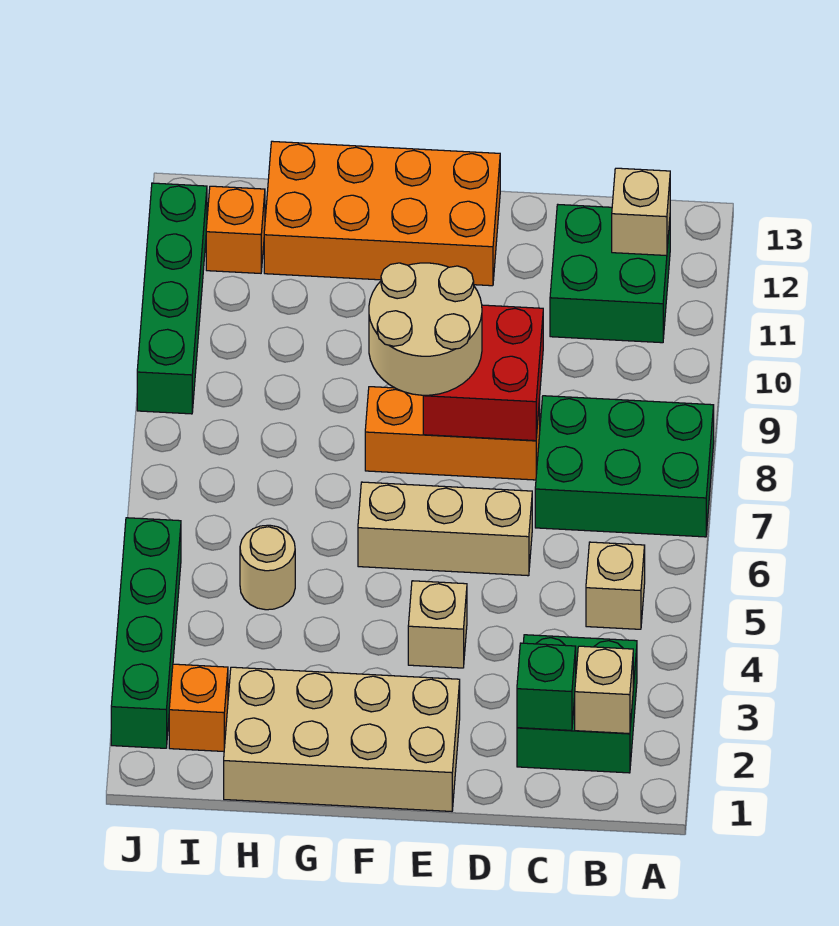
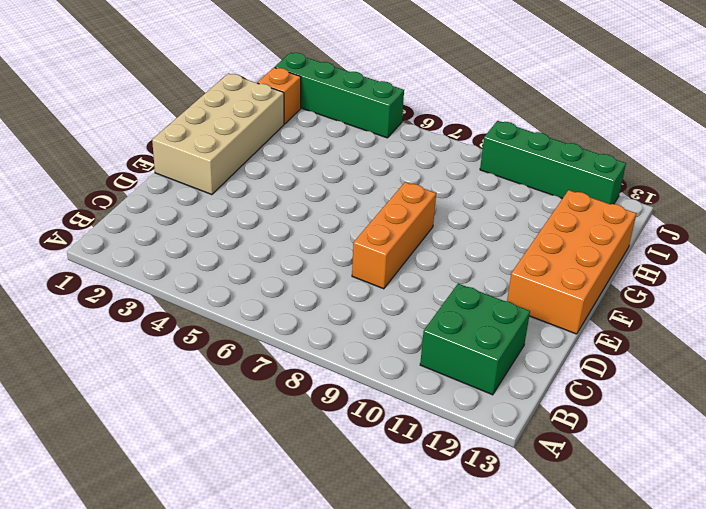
none -> green 2x3 brick [535,396,714,537]
none -> green 2x2 brick [517,635,637,773]
none -> tan 1x1 brick [586,542,645,629]

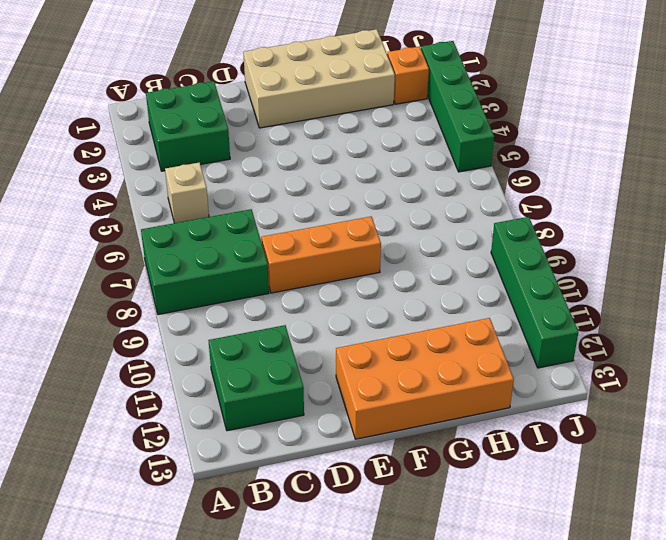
none -> tan 1x3 brick [358,482,532,576]
none -> tan 1x1 brick [408,581,467,668]
none -> tan 1x1 round brick [240,525,295,610]

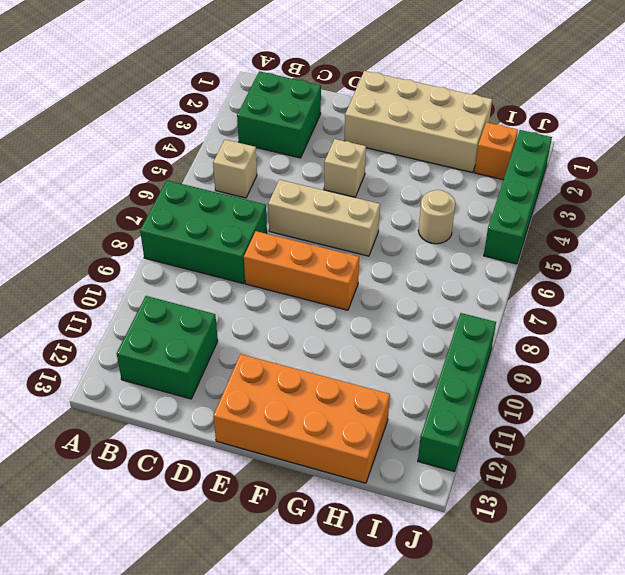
none -> orange 1x1 brick [206,186,265,273]
none -> tan 1x1 brick [575,646,633,734]
none -> tan 1x1 brick [612,168,670,256]

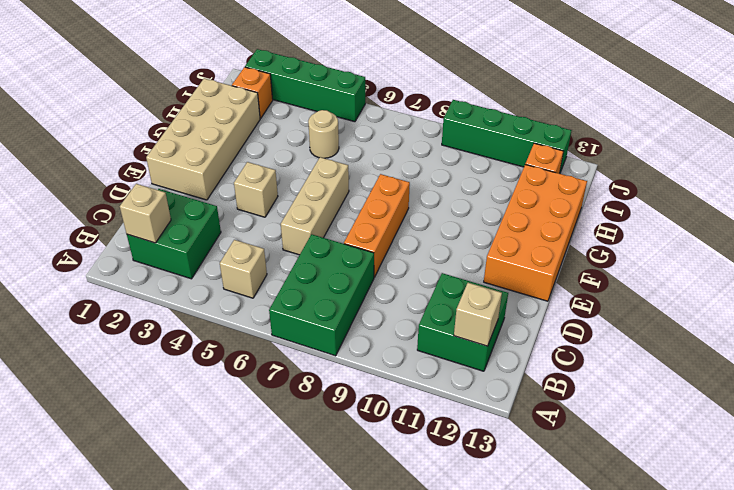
none -> green 1x1 brick [517,643,576,730]
none -> red 2x2 brick [423,305,543,441]
none -> tan 2x2 round brick [369,263,482,396]

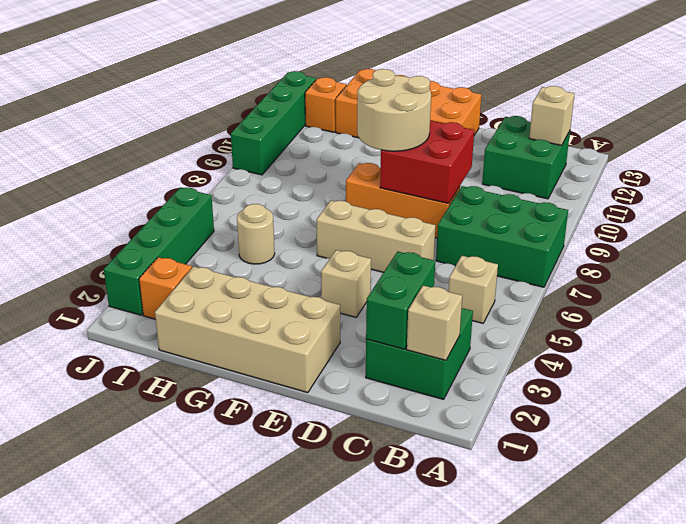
green 1x2 brick [366,251,435,349] -> green 1x1 brick [517,643,576,730]

